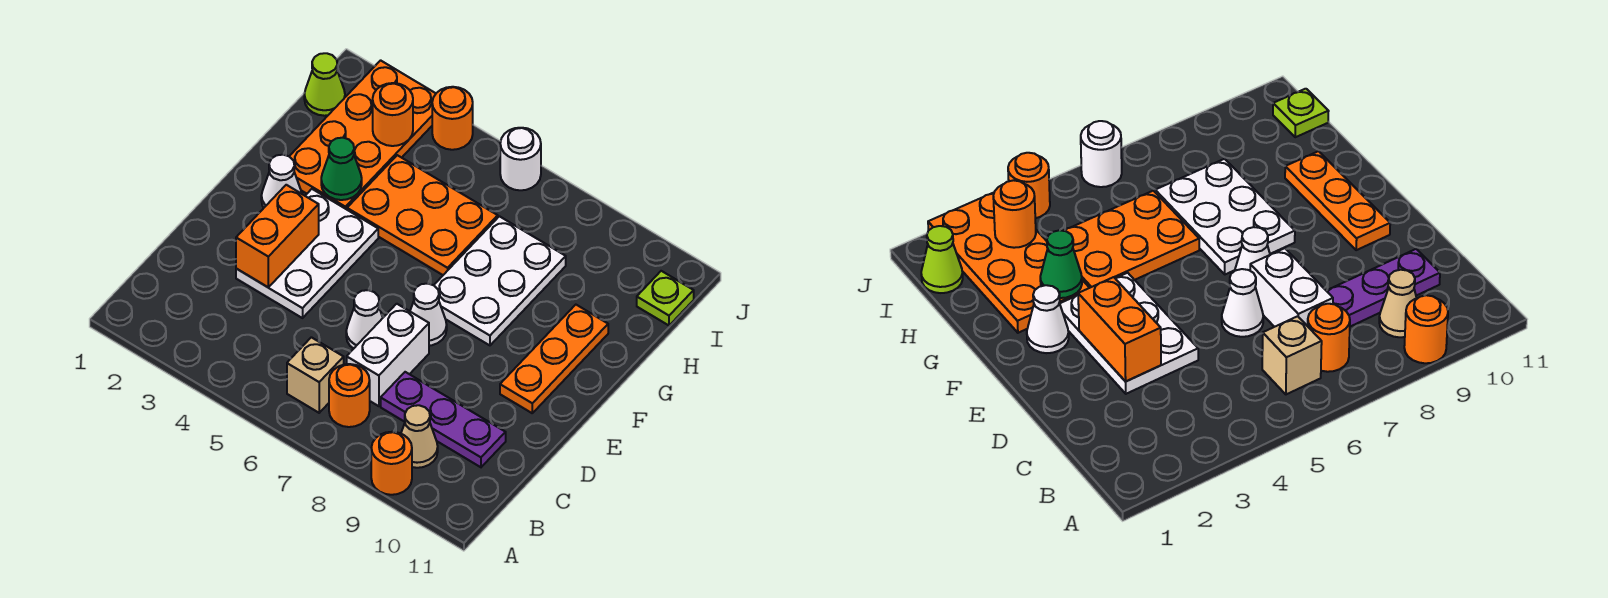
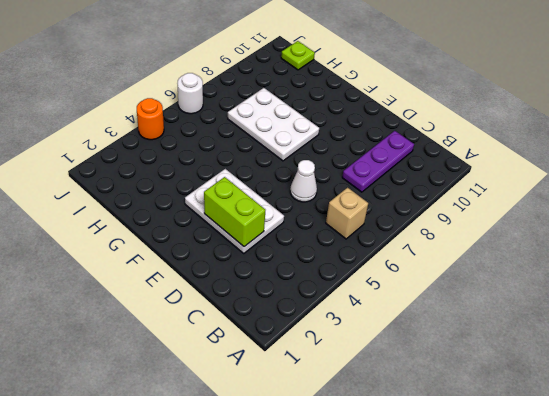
lime 1x2 brick [204,177,265,247] -> orange 1x2 brick [236,185,319,287]
none -> orange 1x1 round brick [371,432,412,495]
none -> orange 1x1 round brick [329,364,370,427]
none -> tan 1x1 cone [401,405,438,468]

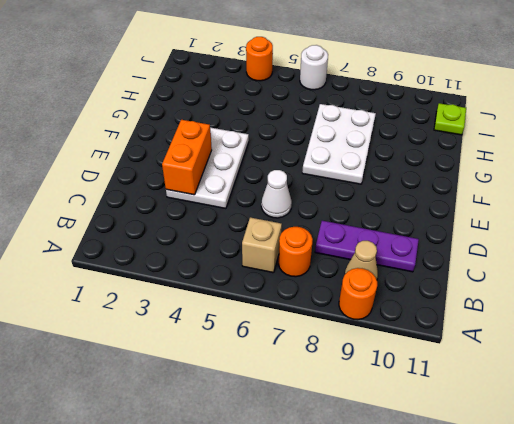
none -> white 1x2 brick [347,304,429,406]
none -> white 1x1 cone [410,284,447,346]
none -> orange 1x3 plate [500,305,608,413]

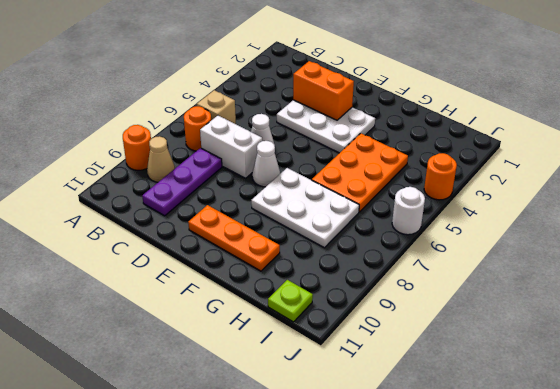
none -> white 1x1 cone [261,155,302,208]
none -> orange 2x4 plate [289,60,436,209]
none -> lime 1x1 cone [304,53,345,116]

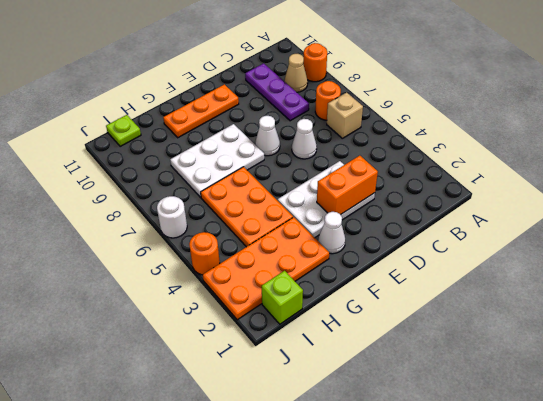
lime 1x1 brick [262,271,303,324] -> lime 1x1 cone [304,53,345,116]
none -> white 1x2 brick [347,304,429,406]
none -> green 1x1 cone [321,138,362,200]
none -> orange 1x1 round brick [373,83,413,146]

